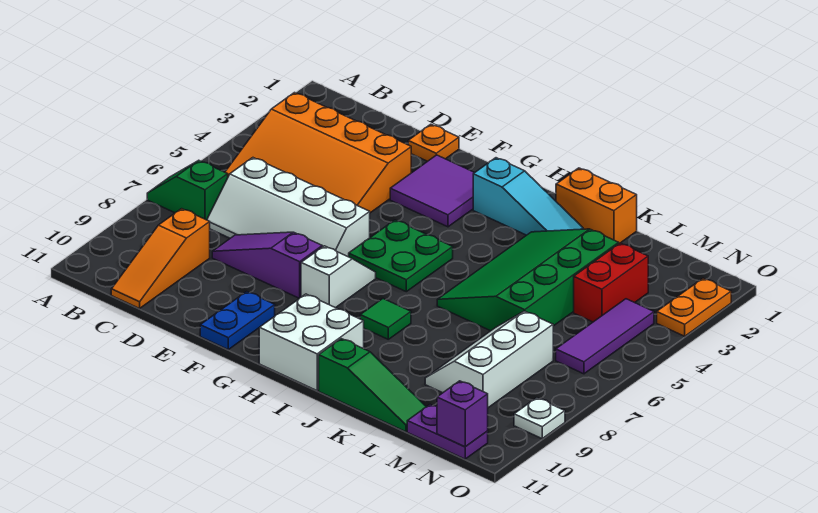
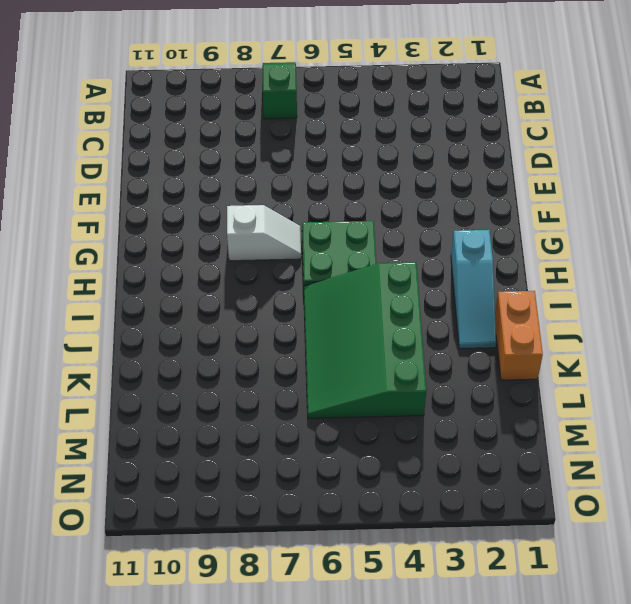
green 3x4 slope [304,262,426,418] -> green 3x4 slope turned to [437,229,619,331]
none -> orange 3x4 slope [225,93,411,213]
none -> white 2x4 slope [207,158,370,257]
none -> orange 1x3 slope [111,209,210,308]

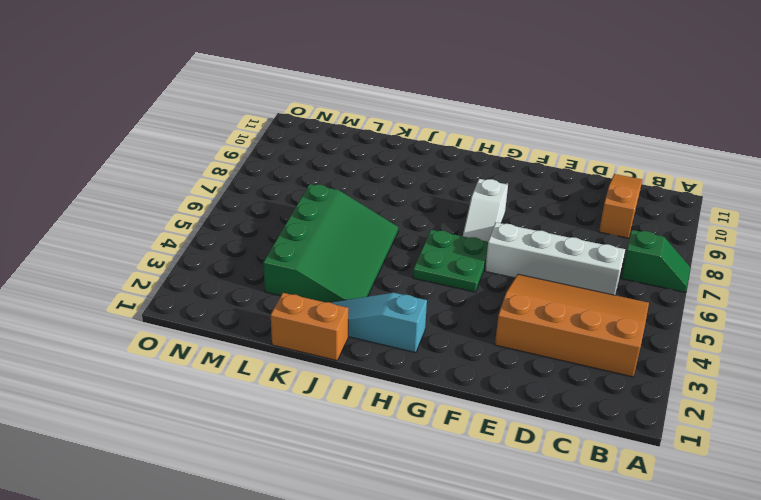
none -> purple 1x3 slope [212,232,322,298]
none -> orange 1x1 plate [408,124,459,161]
none -> purple 2x2 tile [390,155,474,227]

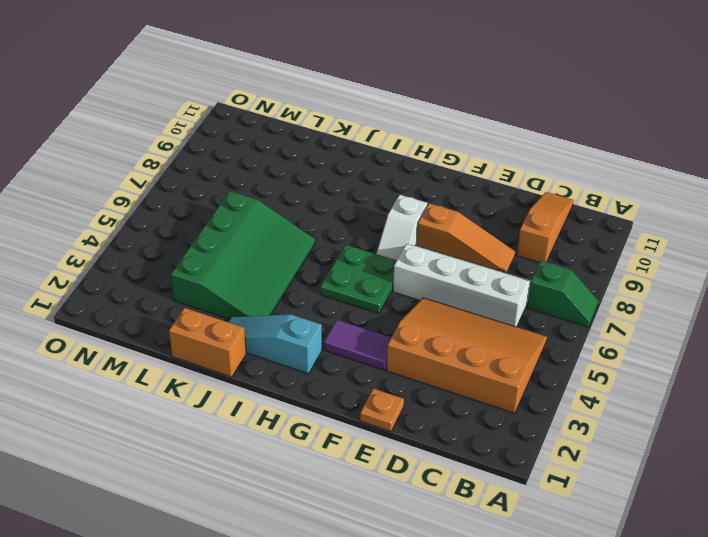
orange 1x3 slope [417,203,515,273] -> purple 1x3 slope [212,232,322,298]
purple 1x2 tile [324,320,391,370] -> purple 2x2 tile [390,155,474,227]
none -> blue 1x2 plate [200,292,275,349]
none -> white 2x2 brick [259,294,364,391]
none -> green 1x1 tile [360,299,411,339]

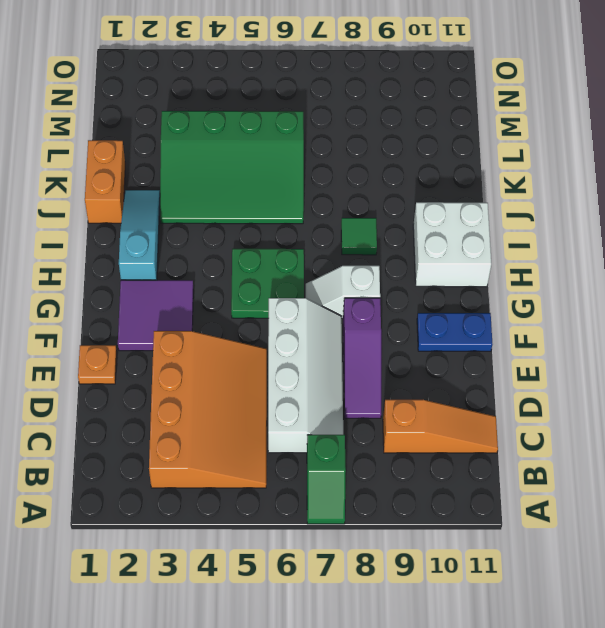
none -> green 1x3 slope [319,339,426,432]
none -> white 2x3 slope [425,311,553,408]
none -> red 1x2 brick [574,243,648,322]

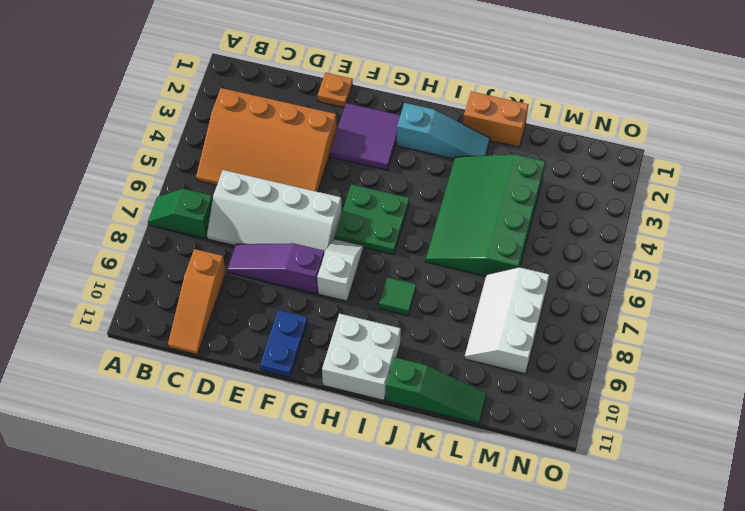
none -> red 1x2 brick [574,243,648,322]
none -> purple 1x2 plate [407,405,488,459]
none -> purple 1x3 tile [556,299,654,374]

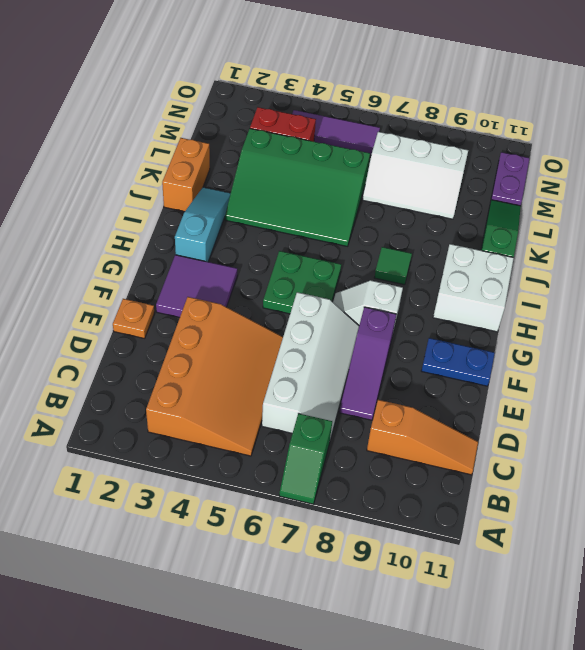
none -> orange 1x2 plate [657,278,731,336]
none -> white 1x1 plate [514,398,565,439]
none -> purple 1x1 brick [437,381,488,447]

